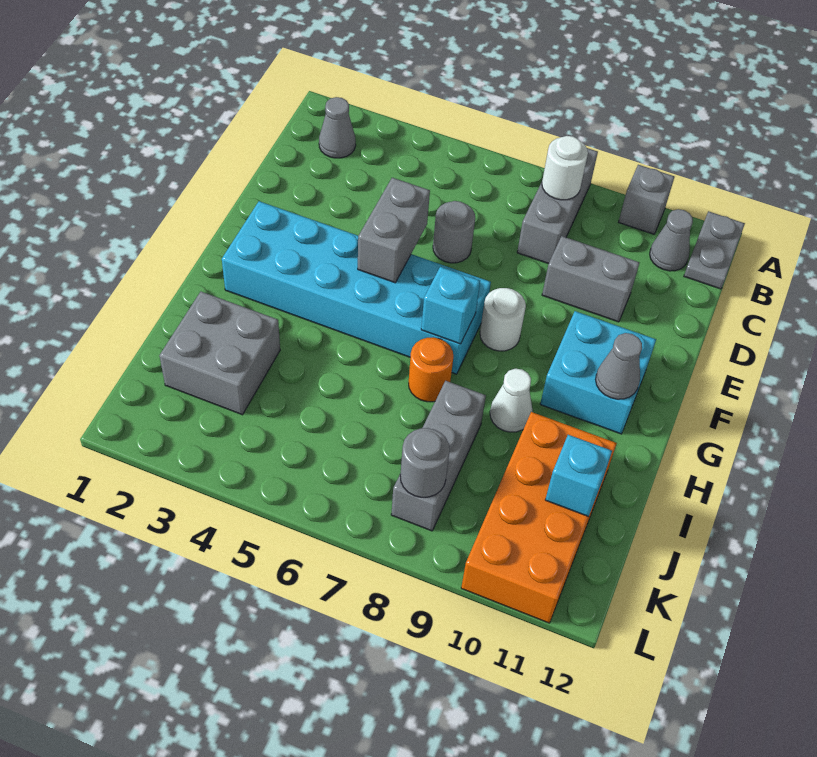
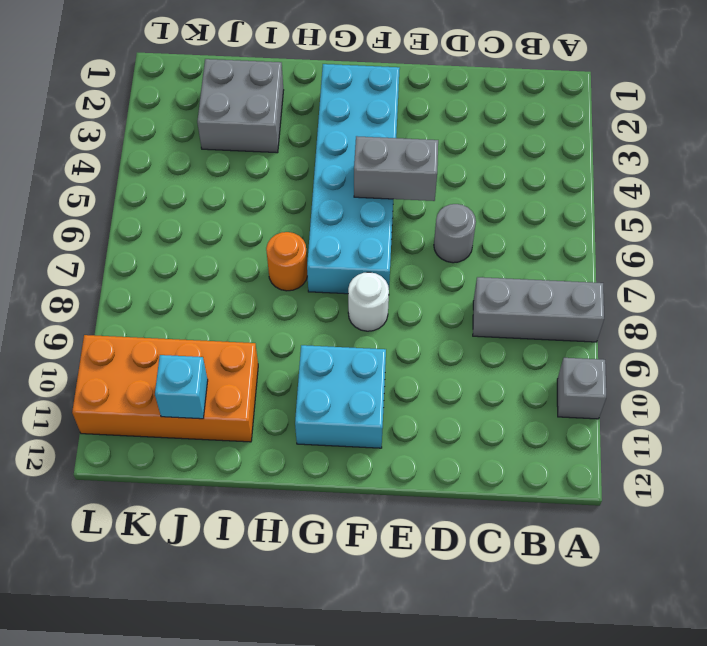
none -> grey 1x2 plate [684,211,745,289]
none -> grey 1x1 cone [319,97,356,158]
none -> grey 1x1 cone [650,209,693,271]

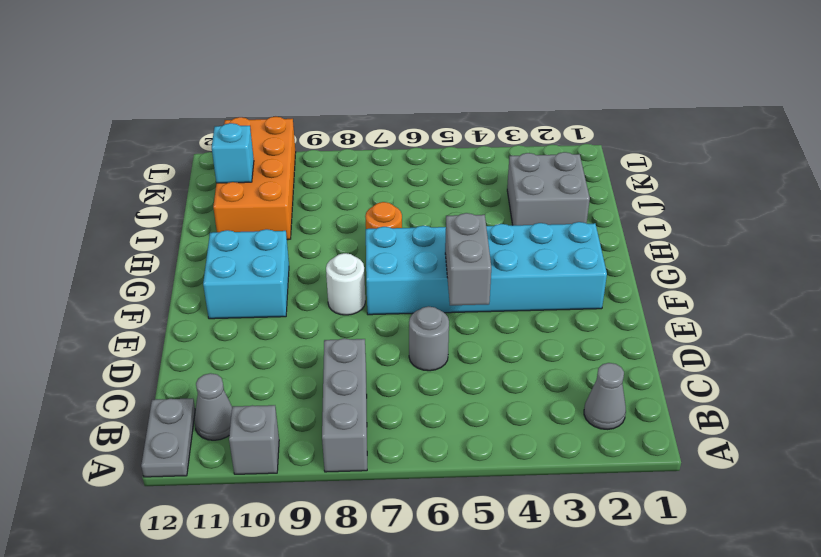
none -> grey 1x2 brick [542,236,639,322]
none -> white 1x1 cone [490,369,533,432]
none -> grey 1x3 brick [391,381,486,531]

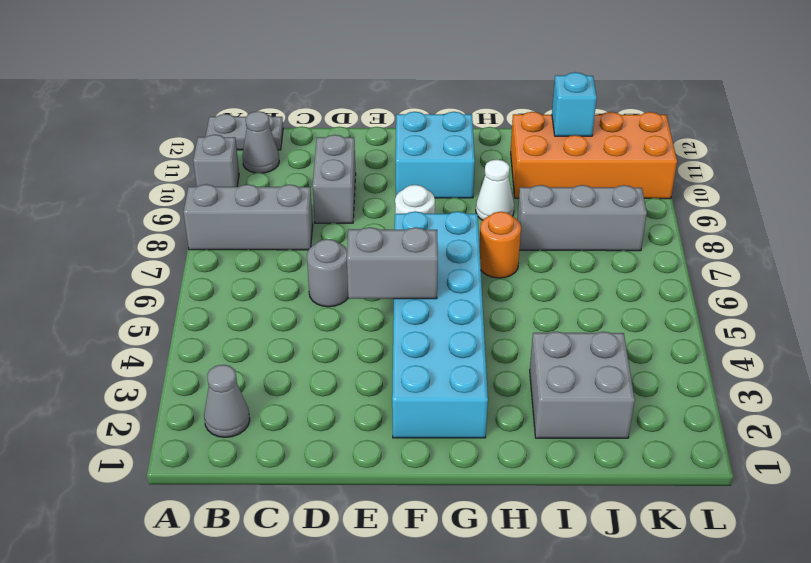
none -> white 1x1 round brick [542,136,588,200]
none -> cyan 1x1 brick [421,267,480,344]
none -> grey 1x1 cone [596,333,642,399]

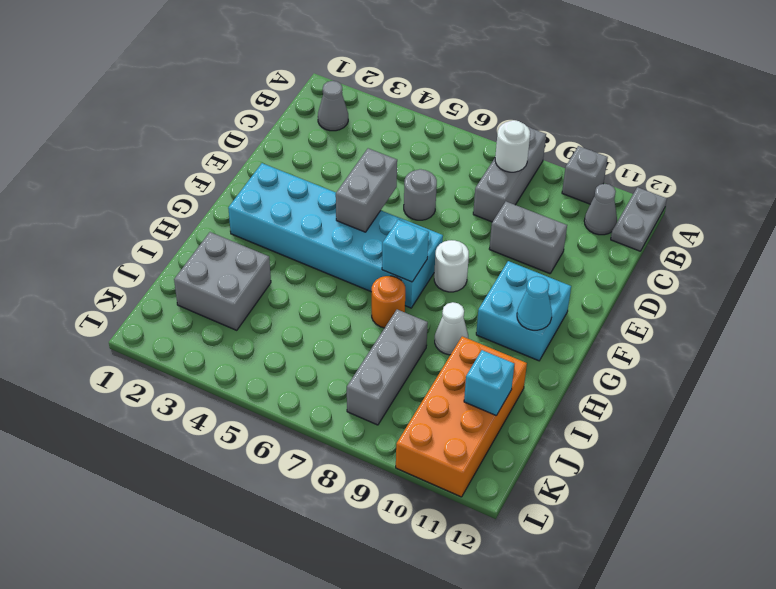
cyan 1x1 cone [517,277,552,330] -> grey 1x1 cone [596,333,642,399]
none -> grey 1x1 round brick [400,428,450,497]

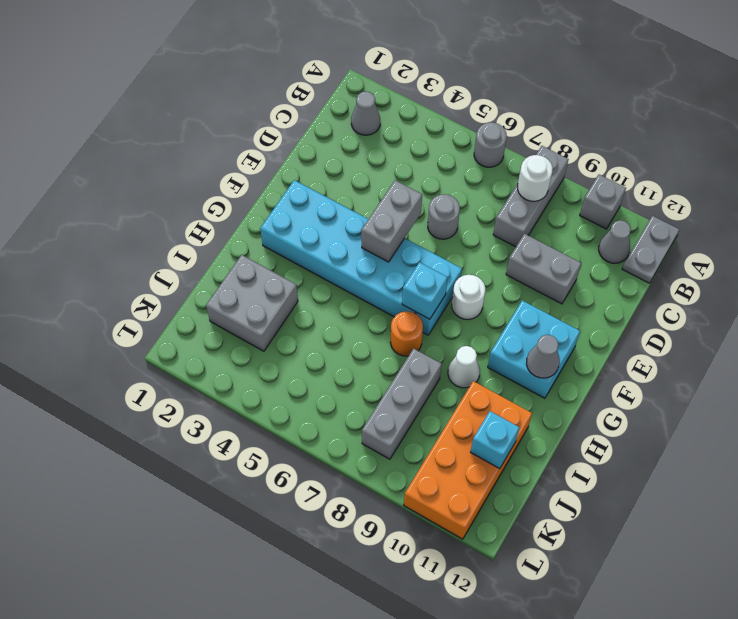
grey 1x1 round brick [474,122,507,167] -> grey 1x1 round brick moved to [400,428,450,497]

